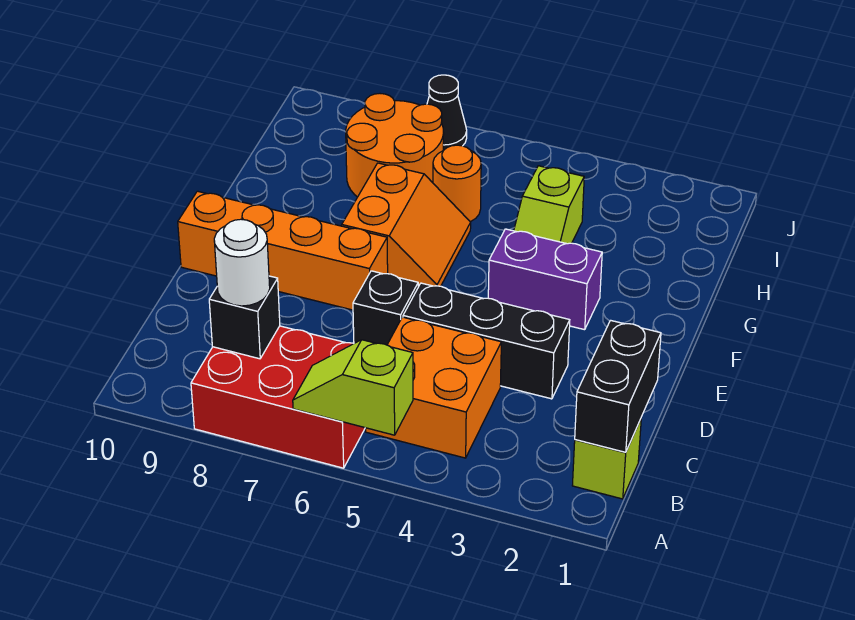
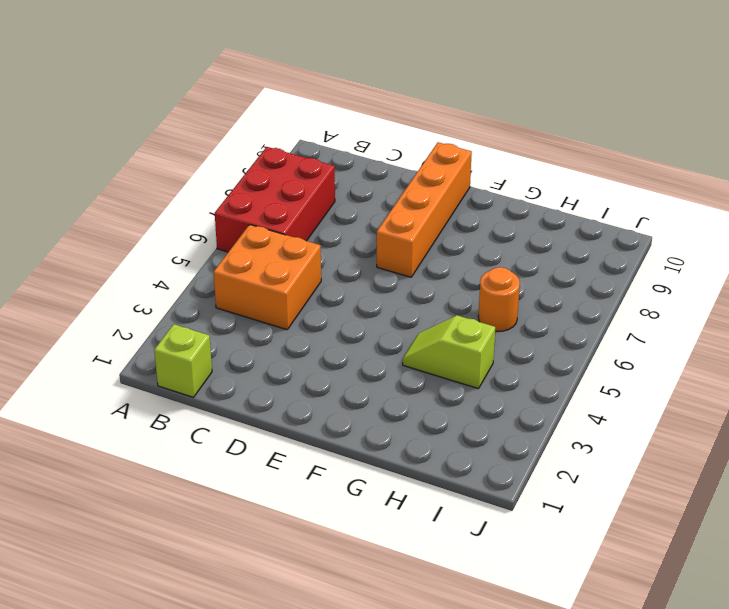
none -> black 1x3 brick [403,283,570,399]
none -> black 1x1 brick [353,271,418,345]
none -> purple 1x2 brick [488,229,602,330]

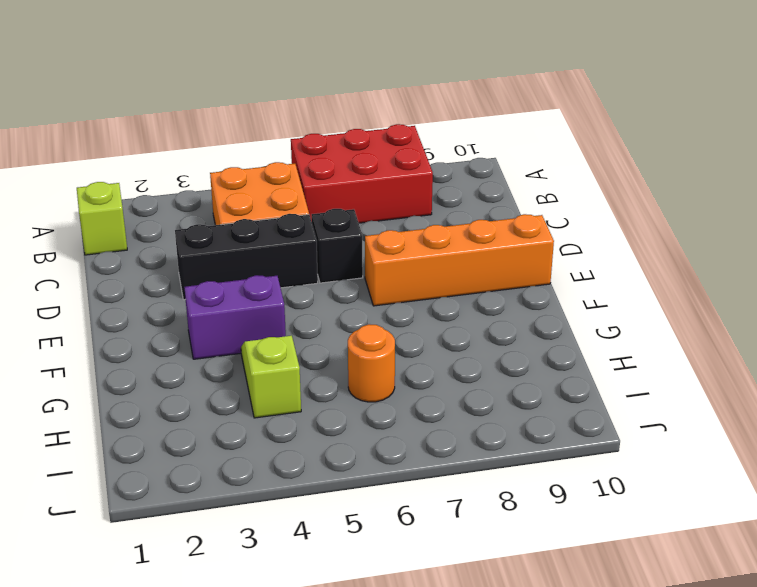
none -> orange 2x2 slope [342,163,471,287]
none -> orange 2x2 round brick [346,94,444,197]
none -> black 1x1 cone [427,75,467,150]

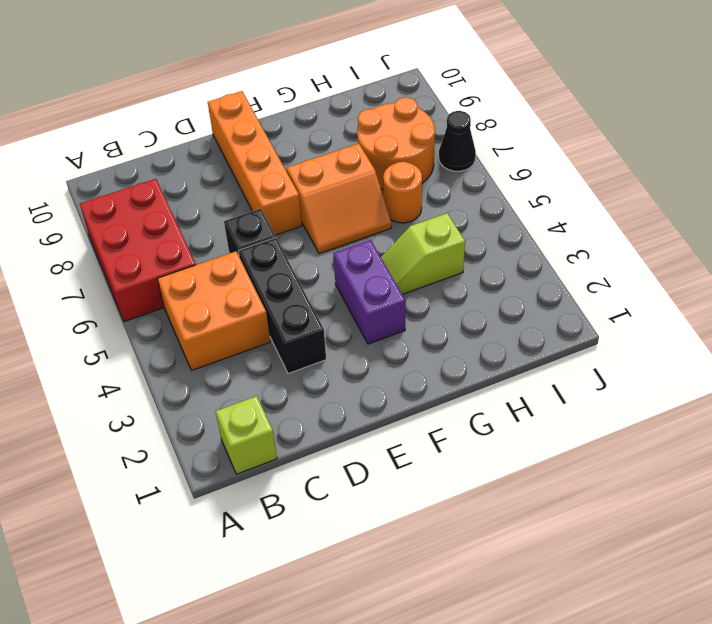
none -> lime 1x2 slope [293,340,413,435]
none -> black 1x2 brick [575,320,661,452]
none -> black 1x1 brick [209,276,280,359]

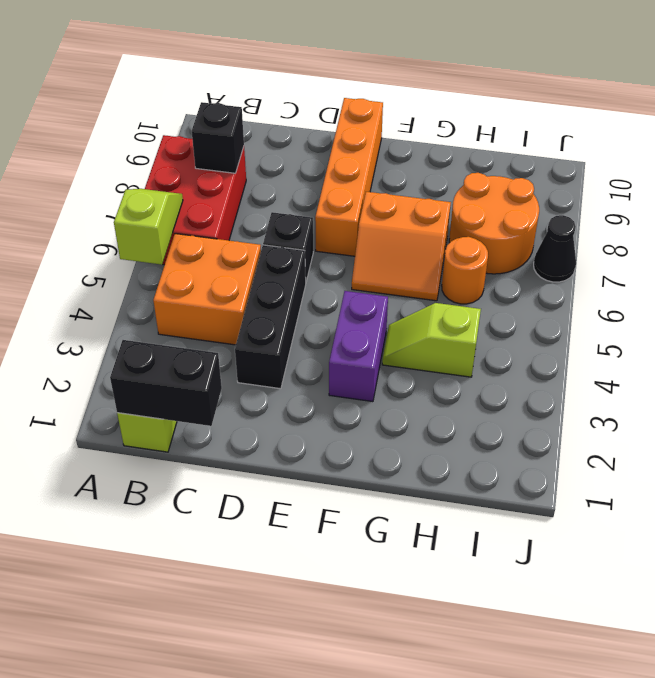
none -> white 1x1 round brick [214,219,270,306]

